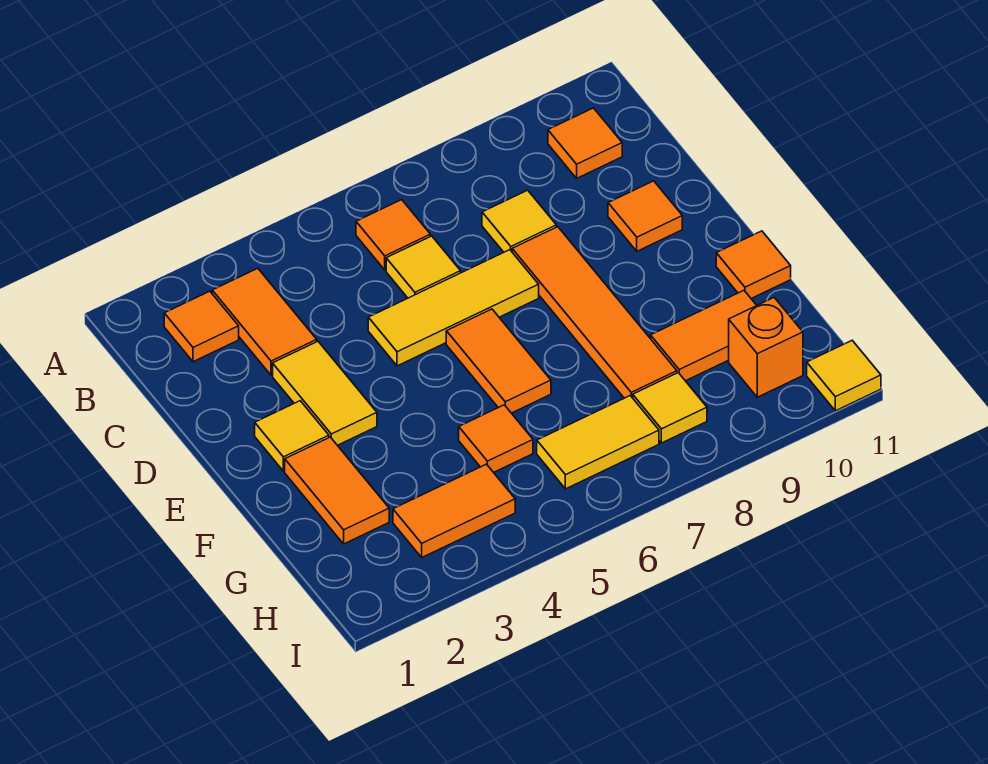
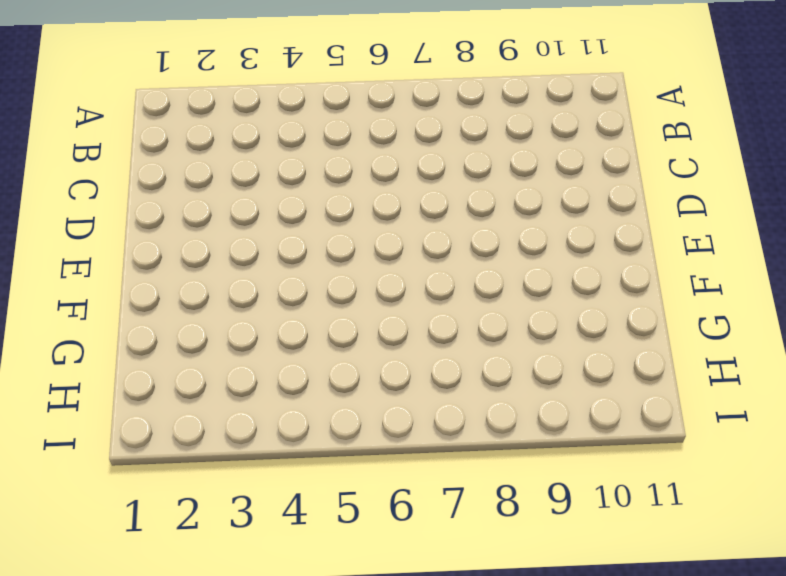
none -> orange 1x1 tile [164,291,239,362]
none -> orange 1x2 tile [212,268,317,375]
none -> orange 1x1 tile [356,200,430,270]

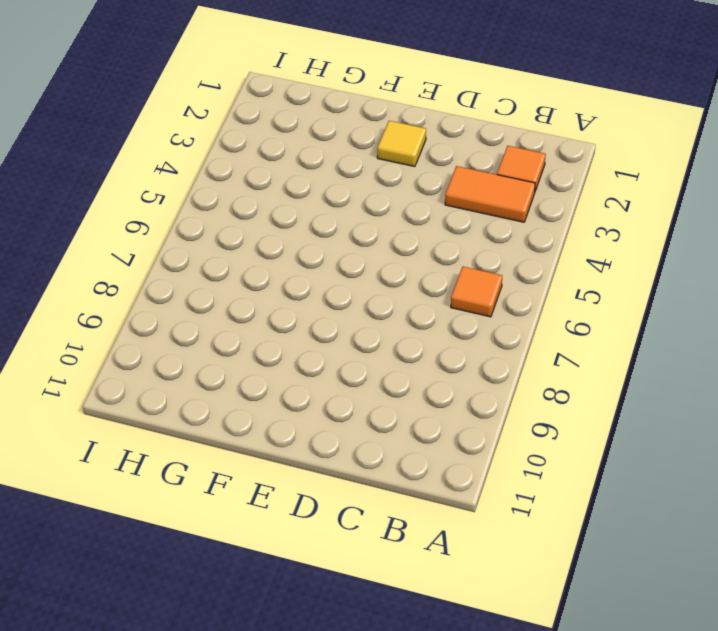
none -> orange 1x1 tile [548,108,622,178]
none -> yellow 1x1 tile [386,236,461,298]
none -> yellow 1x1 tile [482,190,556,252]

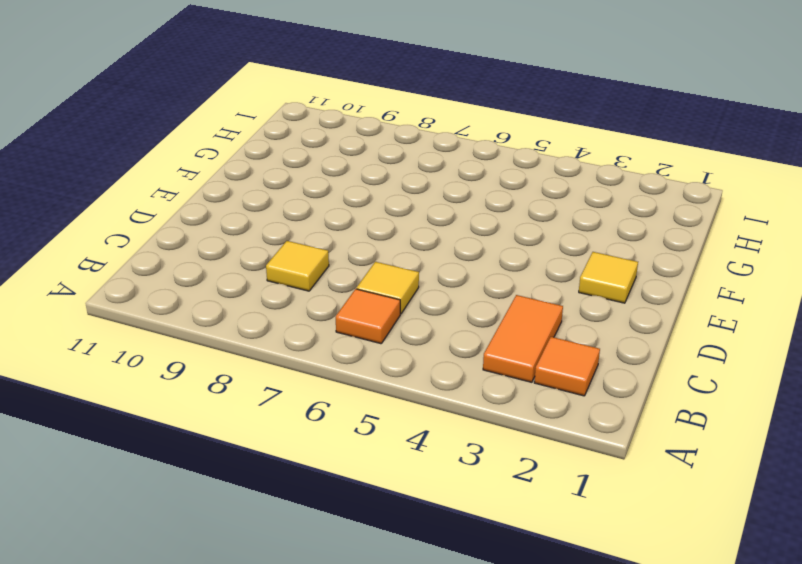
none -> orange 1x1 tile [548,108,622,178]
none -> yellow 1x2 tile [273,341,377,445]
none -> yellow 1x3 tile [368,250,539,366]

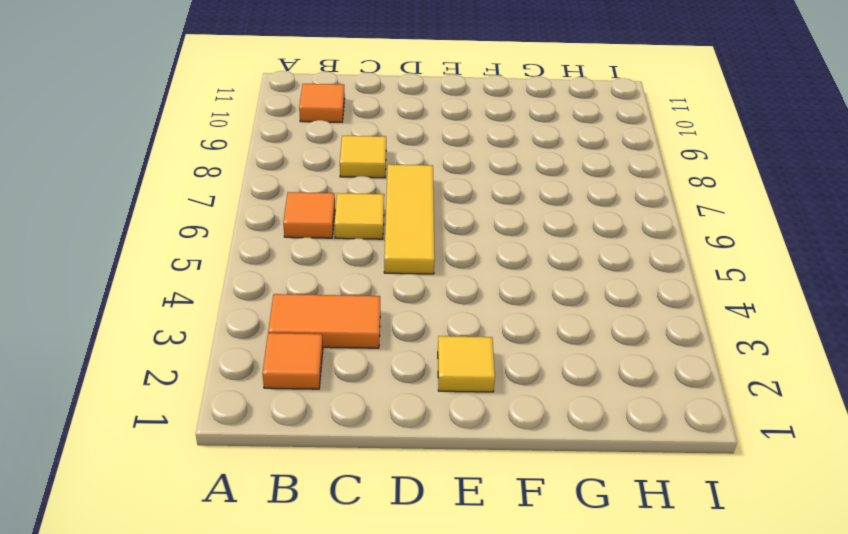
none -> yellow 1x2 tile [273,341,377,445]
none -> orange 1x4 tile [512,227,677,398]
none -> orange 1x1 tile [608,181,682,251]

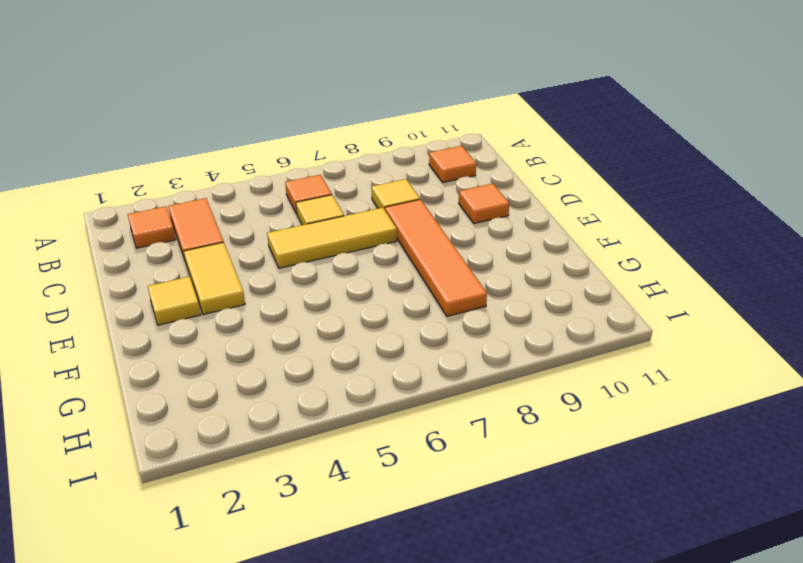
none -> orange 1x2 tile [446,309,551,413]
none -> orange 1x2 tile [285,437,389,544]
none -> orange 1x1 tile [716,231,791,299]

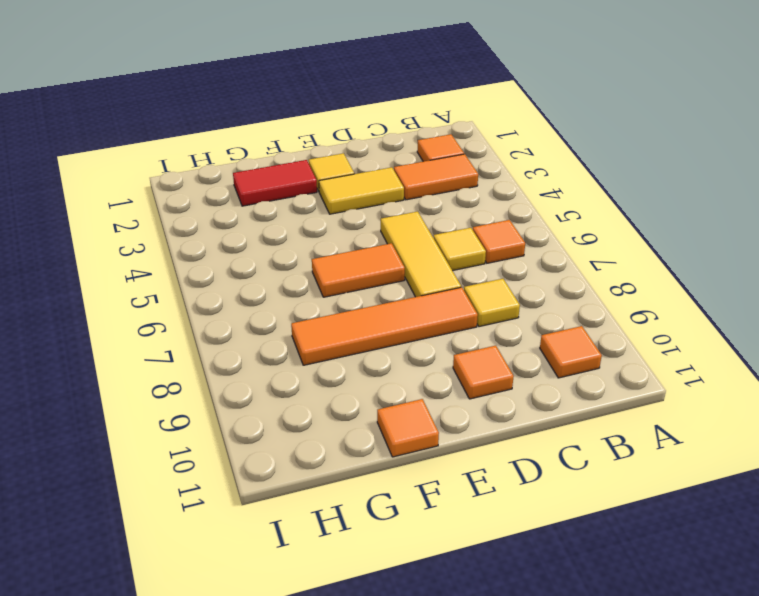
red 1x2 tile [233,160,317,206] -> orange 1x2 tile [285,437,389,544]
none -> orange 1x1 tile [459,405,533,472]
none -> orange 1x2 tile [651,291,757,381]
none -> orange 1x2 tile [393,464,515,557]

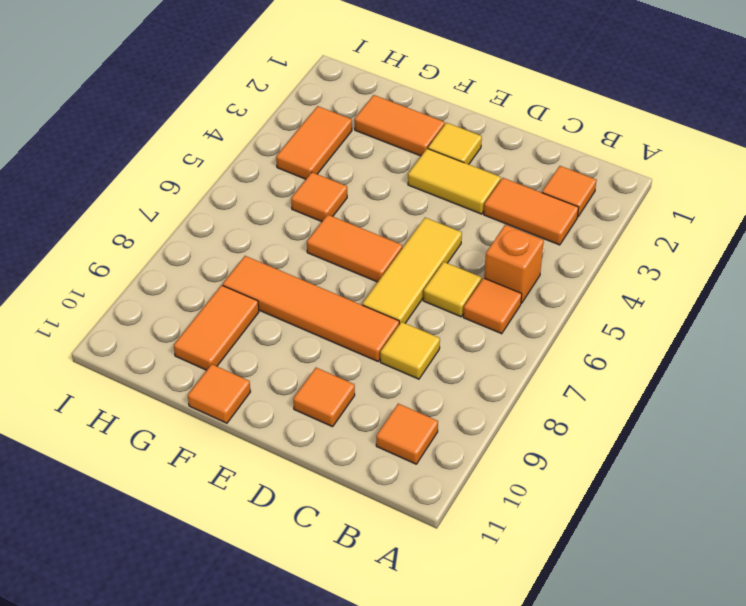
orange 1x1 brick [484,225,544,303] -> orange 1x1 brick moved to [729,298,803,397]
none -> yellow 1x2 tile [537,396,659,489]
none -> yellow 1x1 tile [633,373,707,443]
none -> yellow 1x1 tile [807,341,881,411]

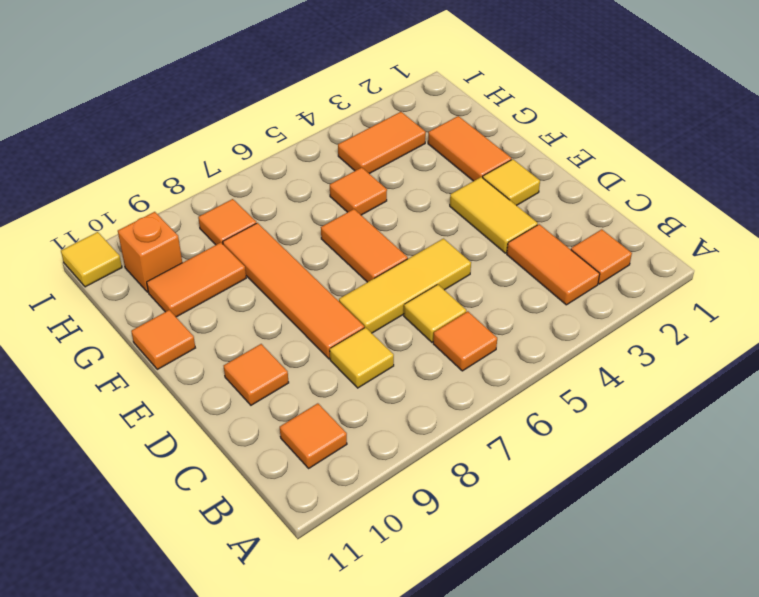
orange 1x1 tile [198,199,256,245] -> yellow 1x1 tile [633,373,707,443]
none -> yellow 1x2 tile [537,396,659,489]

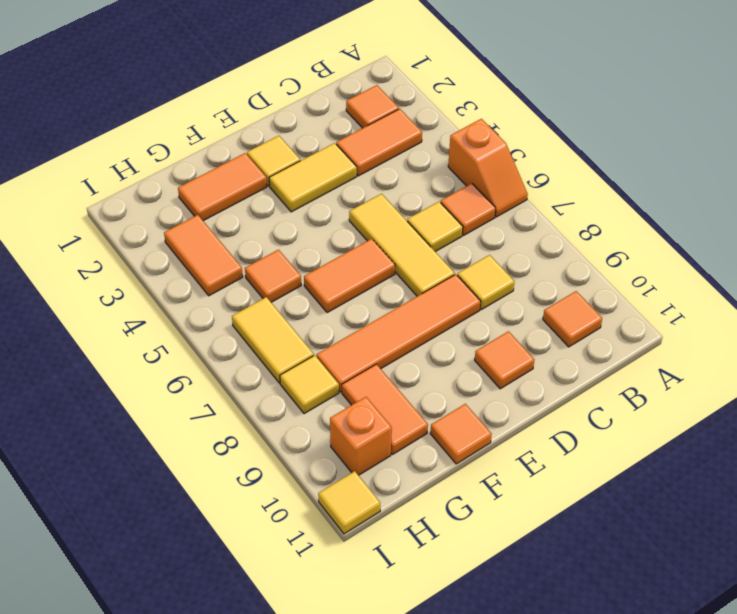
orange 1x2 slope [448,119,528,217] -> none

